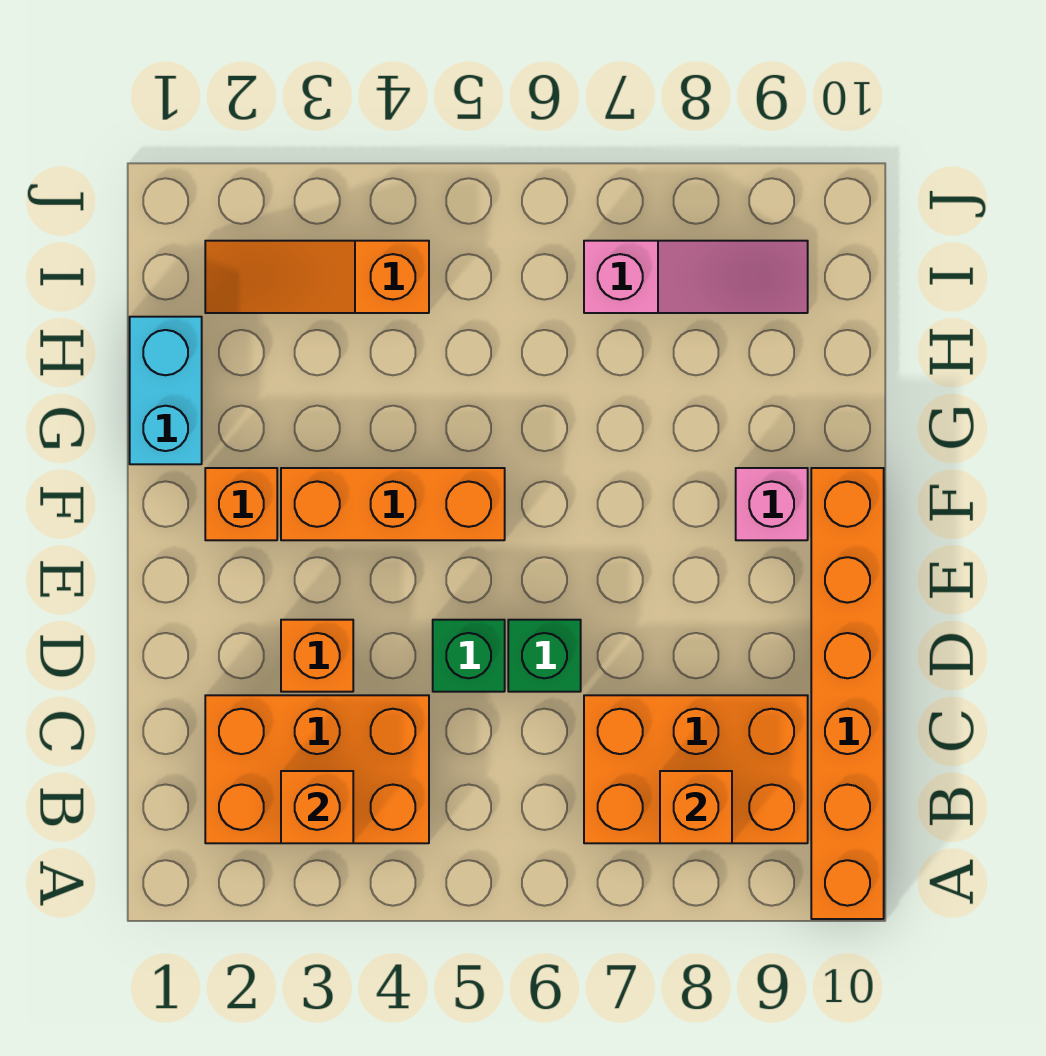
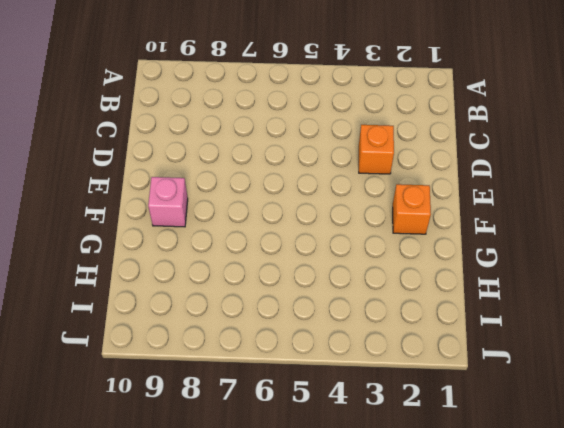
none -> orange 1x6 brick [811,468,884,919]
none -> orange 2x3 brick [205,695,429,843]
none -> orange 2x3 brick [584,695,808,843]

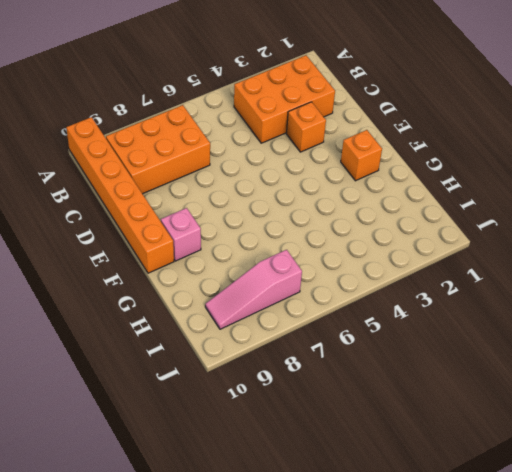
none -> green 1x1 brick [433,620,505,692]
none -> green 1x1 brick [508,620,581,692]
none -> orange 1x3 brick [281,468,505,540]

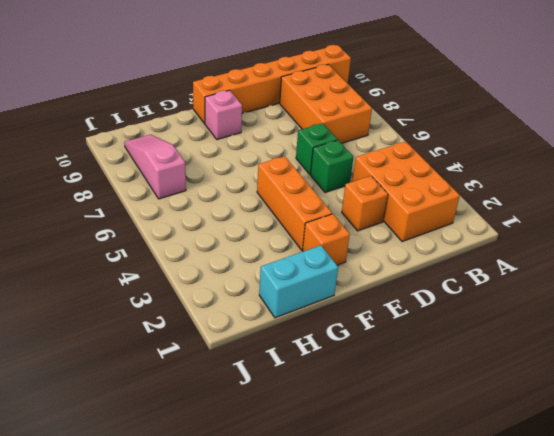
none -> orange 1x3 slope [205,241,429,313]
none -> orange 1x1 brick [281,771,353,843]
none -> orange 1x1 brick [660,771,732,843]

